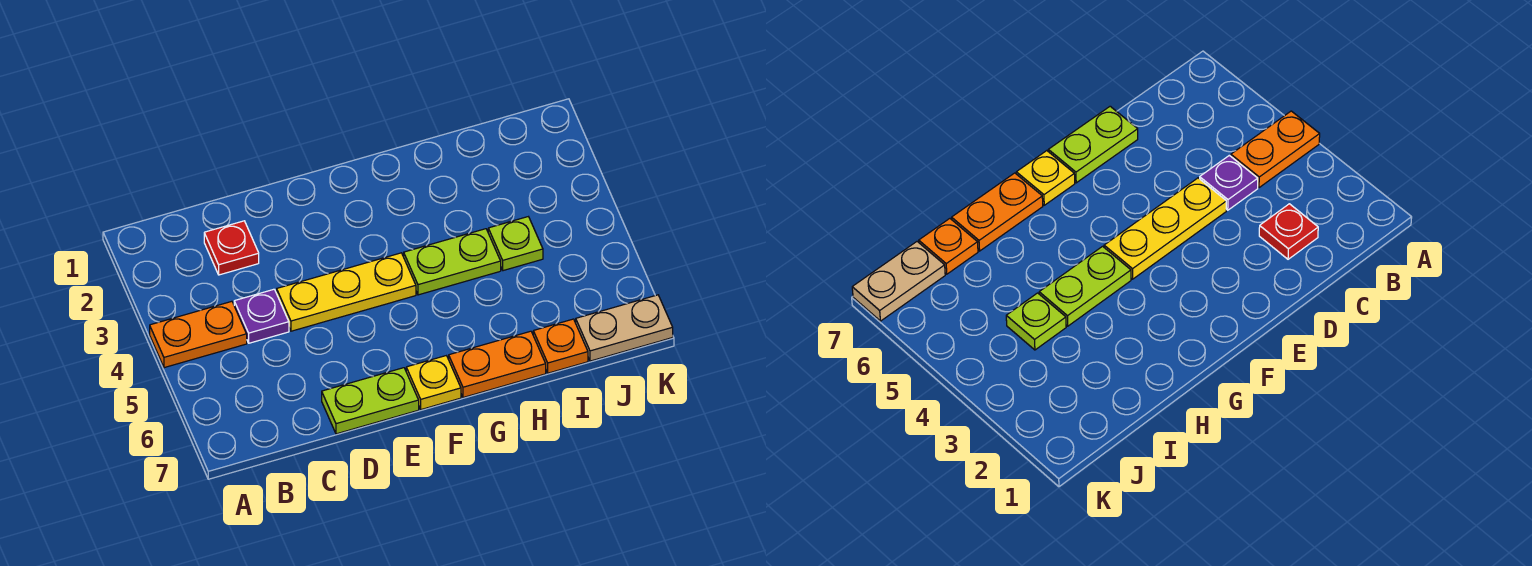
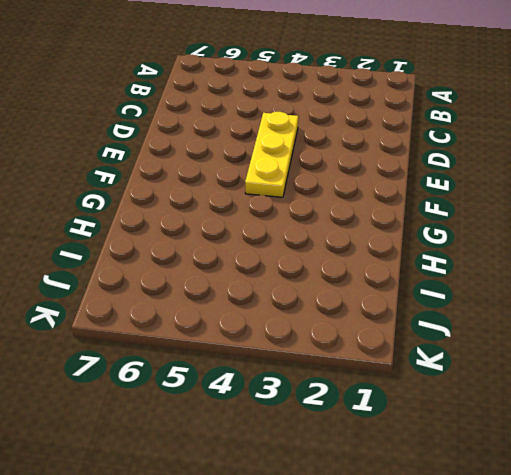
none -> orange 1x2 plate [150,301,247,368]
none -> red 1x1 plate [204,221,259,275]

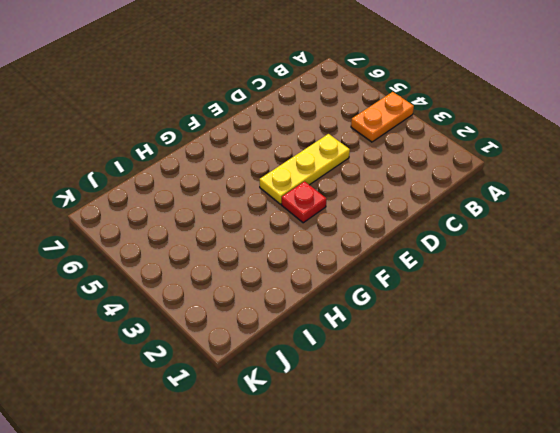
red 1x1 plate [282,181,326,223] -> red 1x1 plate moved to [204,221,259,275]
none -> purple 1x1 plate [234,289,289,343]
none -> lime 1x2 plate [322,368,419,434]

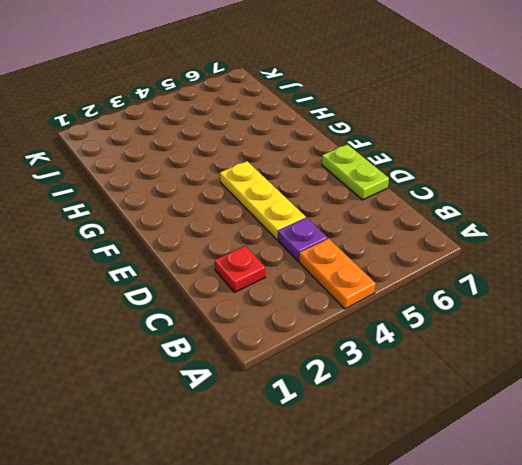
none -> yellow 1x1 plate [406,356,461,410]
none -> lime 1x2 plate [404,229,501,295]

